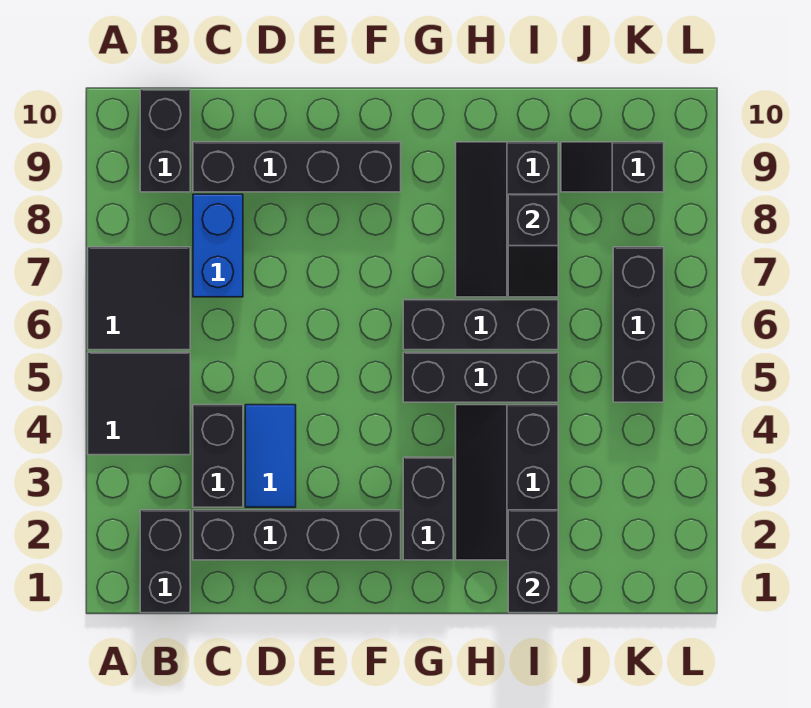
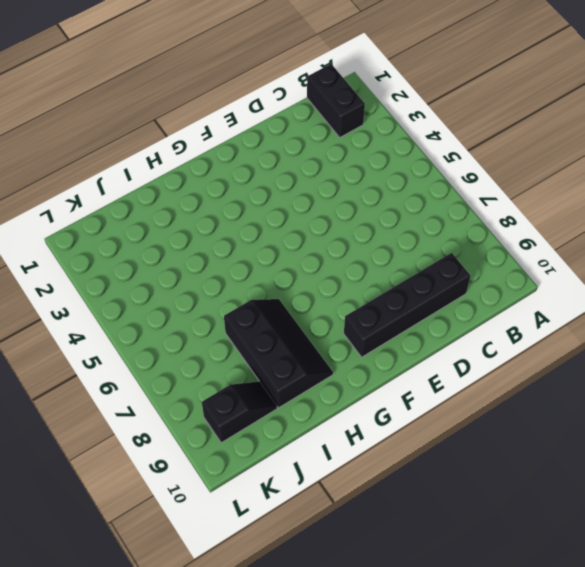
none -> black 2x2 tile [88,352,190,455]
none -> black 2x2 tile [88,247,190,350]
none -> black 1x2 brick [140,89,190,192]

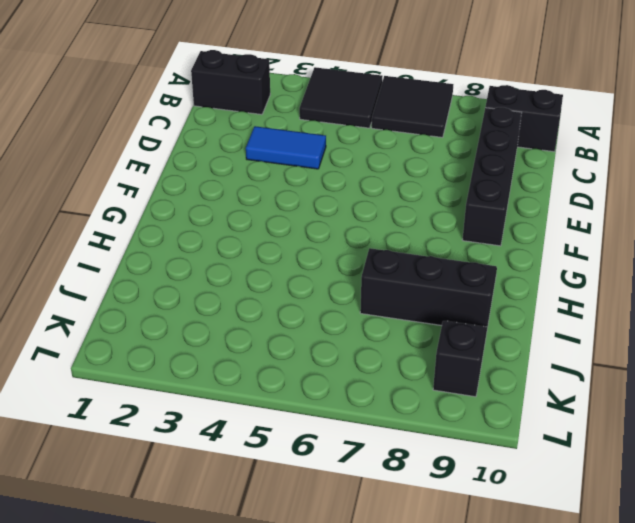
none -> black 1x4 brick [193,510,401,560]
none -> black 1x2 brick [193,405,243,507]
none -> blue 1x2 brick [193,194,243,297]

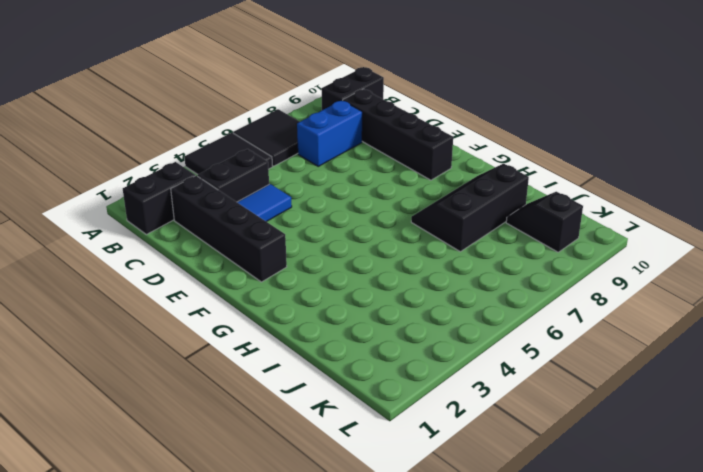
none -> black 1x2 brick [403,457,453,560]
none -> black 1x3 brick [403,352,558,402]
none -> black 1x3 brick [403,300,558,350]

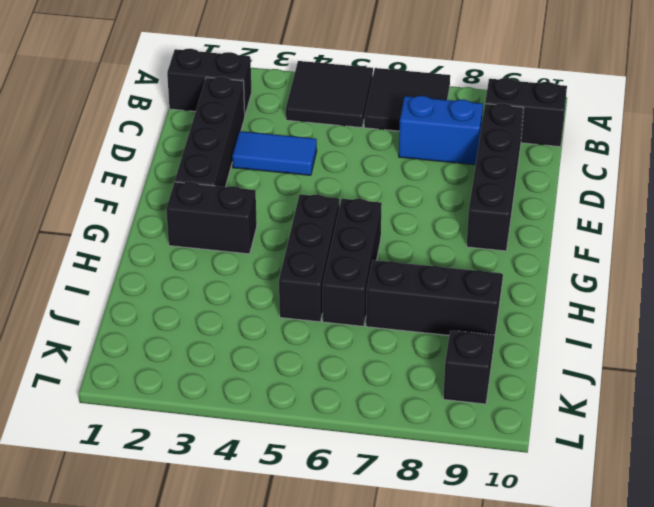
none -> black 1x2 brick [193,405,243,507]
none -> black 2x3 slope [456,405,558,560]
none -> black 1x3 brick [613,247,664,402]

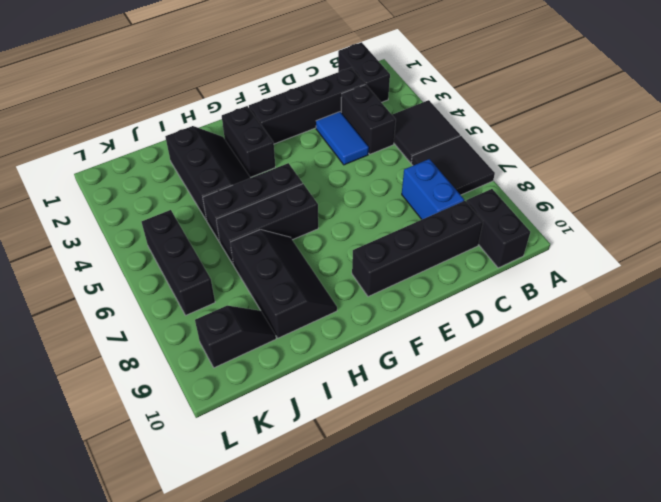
none -> black 1x2 brick [508,510,558,613]
none -> black 1x2 slope [508,194,558,297]

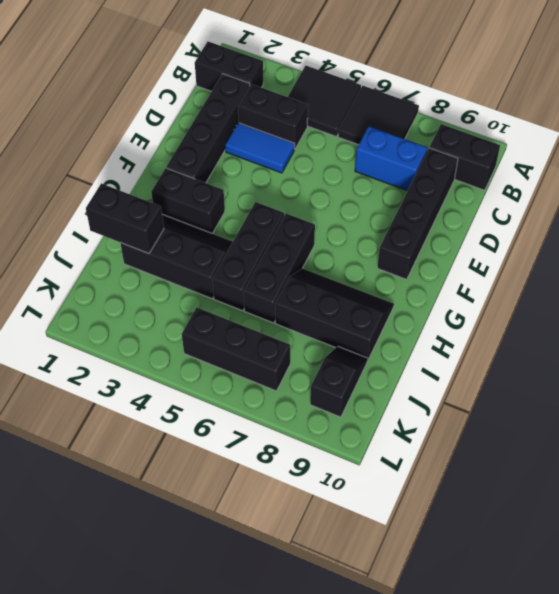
none -> black 1x2 slope [508,194,558,297]

